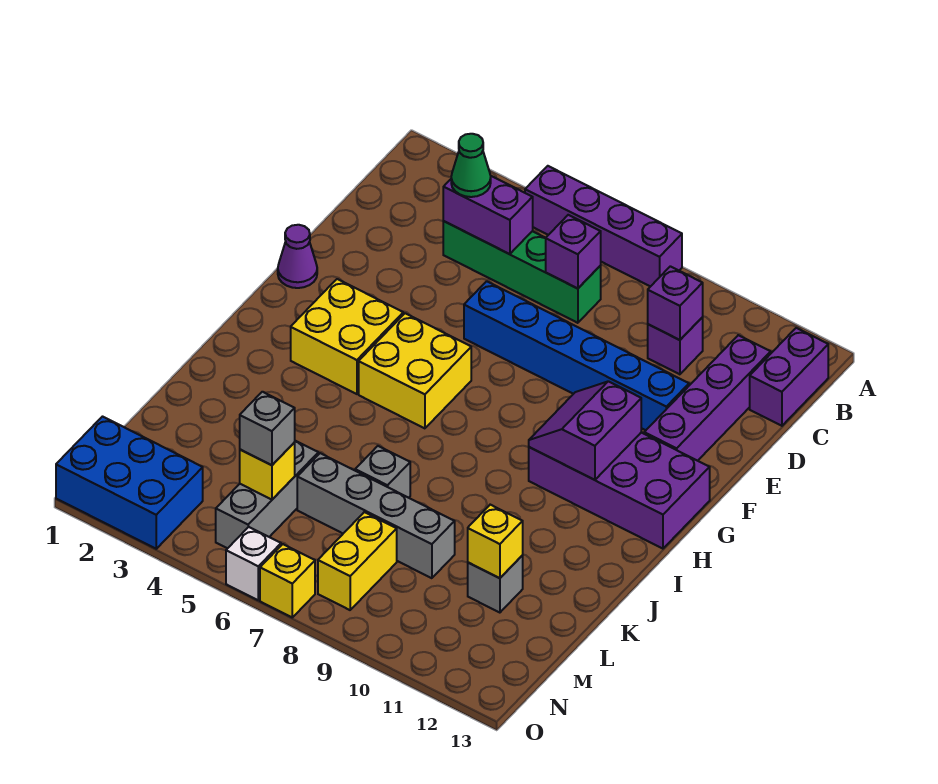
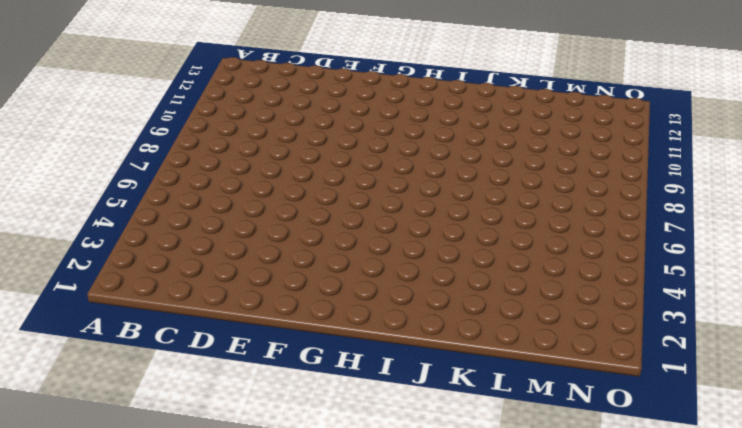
none -> purple 1x4 brick [525,166,682,287]
none -> purple 1x2 brick [750,328,828,426]
none -> green 1x4 brick [443,221,601,323]

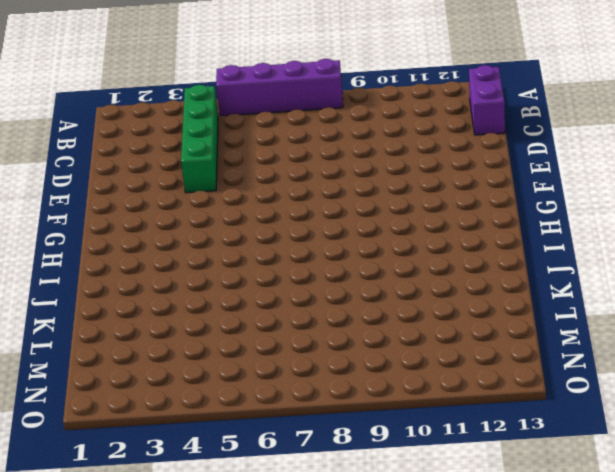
green 1x4 brick [181,85,218,193] -> green 1x4 brick turned to [443,221,601,323]
none -> purple 1x1 brick [648,317,703,374]
none -> purple 1x4 brick [644,335,771,461]
none -> blue 1x6 brick [464,281,689,430]

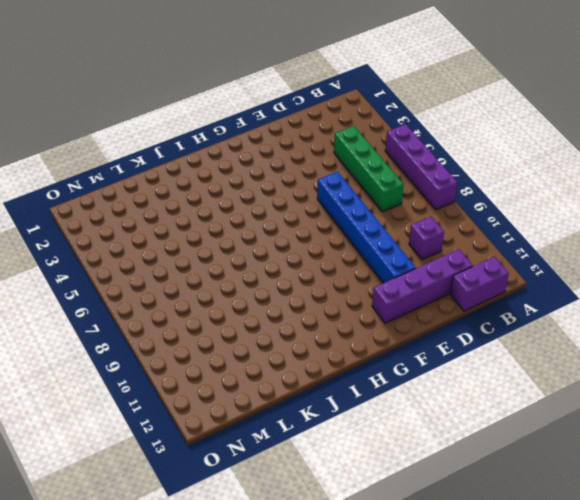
none -> purple 1x1 cone [278,225,317,288]
none -> yellow 2x2 brick [291,279,403,394]
none -> yellow 2x2 brick [359,313,471,428]

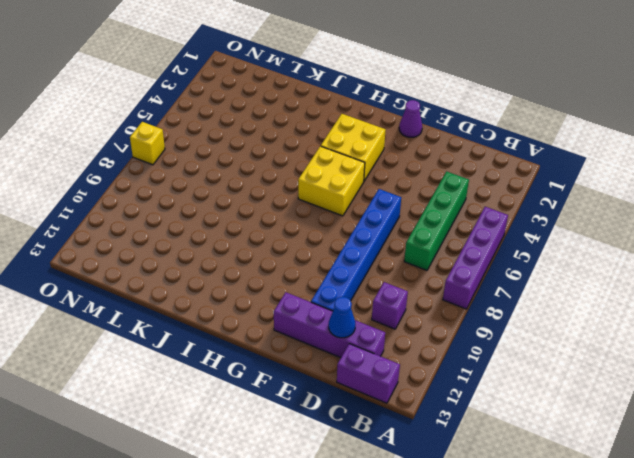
blue 1x1 cone [329,297,355,338] -> none
none -> purple 2x4 brick [529,432,710,549]
none -> grey 1x1 brick [355,446,410,498]
none -> grey 1x3 brick [216,441,318,548]

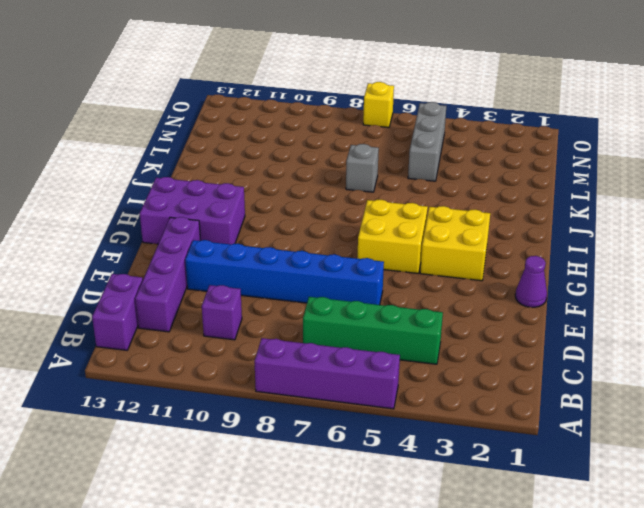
purple 2x3 brick [140,177,245,244] -> purple 2x4 brick [529,432,710,549]
none -> grey 1x4 brick [297,453,455,578]
none -> grey 1x1 brick [468,556,523,613]
none -> yellow 1x2 brick [318,512,397,610]

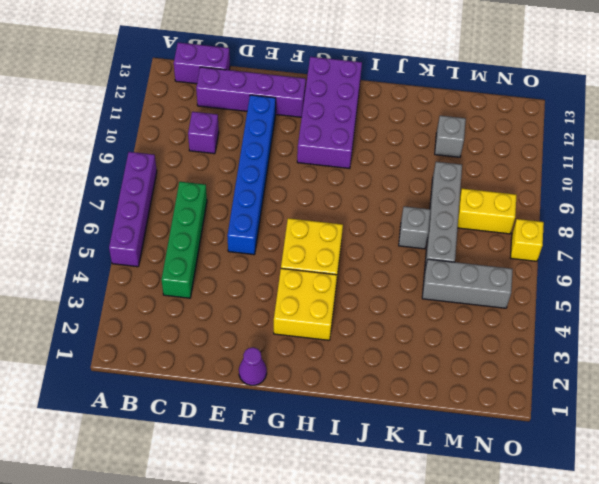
none -> blue 2x3 brick [56,417,203,549]
none -> white 1x1 brick [226,527,281,600]
none -> purple 1x2 brick [443,176,533,254]

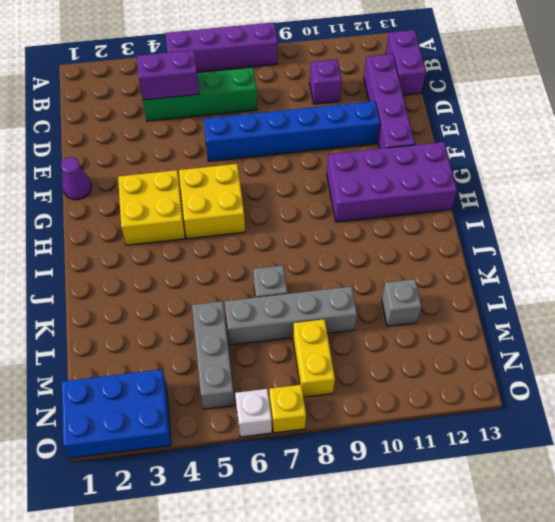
none -> purple 1x1 brick [546,215,601,289]
none -> purple 1x1 brick [648,266,703,340]
none -> purple 2x2 slope [529,381,641,480]

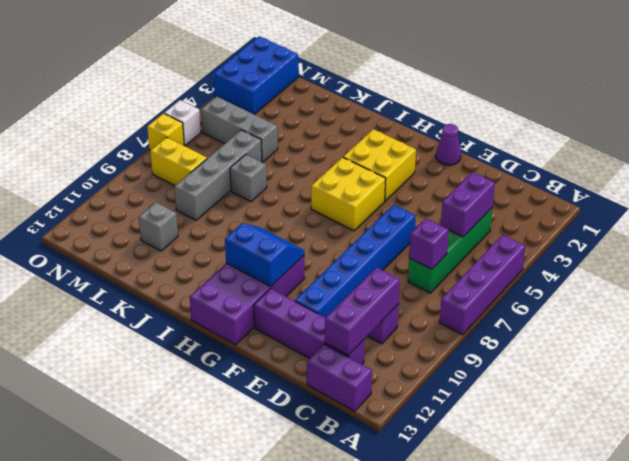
purple 1x3 brick [325,267,400,355] -> purple 1x1 brick [648,266,703,340]
blue 2x2 slope [225,223,304,287] -> purple 2x2 slope [529,381,641,480]
none -> yellow 1x1 brick [468,505,523,578]
none -> yellow 1x1 brick [240,443,295,500]
none -> green 1x1 cone [451,134,491,197]

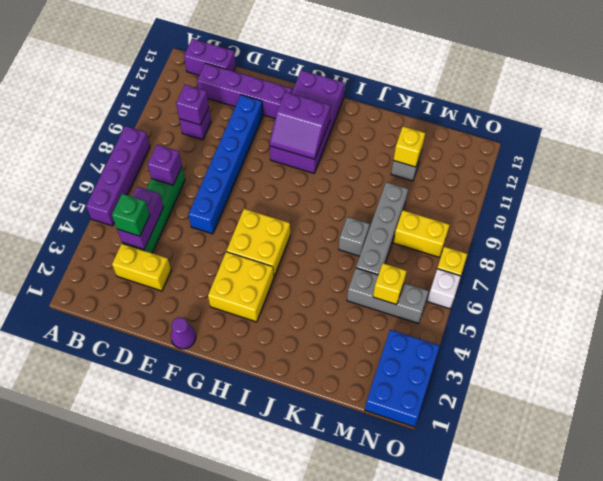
yellow 1x2 brick [112,244,171,291] -> none
green 1x1 brick [112,194,150,236] -> green 1x1 cone [451,134,491,197]
none -> grey 1x1 brick [240,392,295,465]

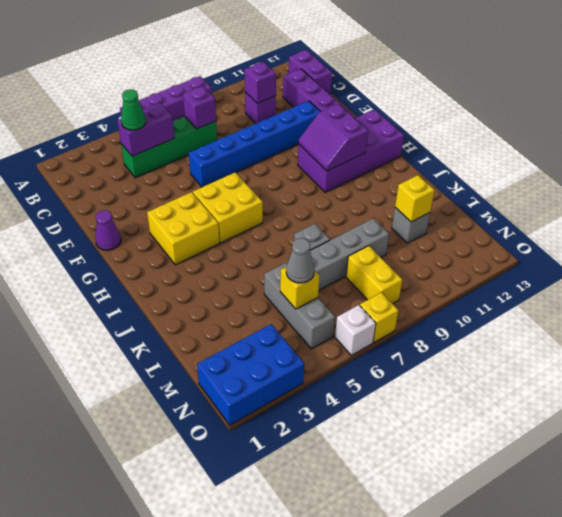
grey 1x1 cone [286,238,314,283] -> grey 1x1 brick [240,392,295,465]

